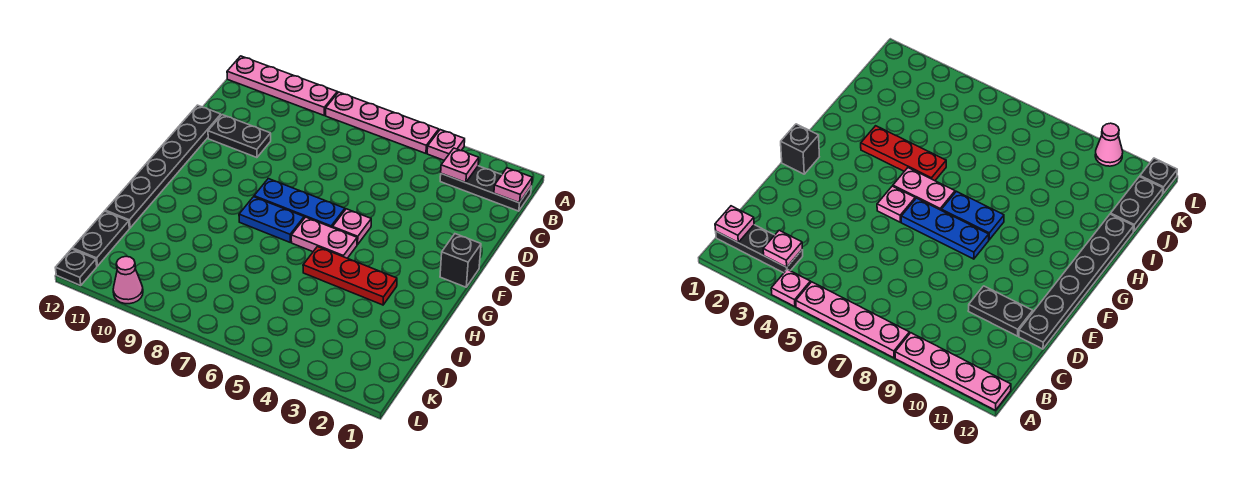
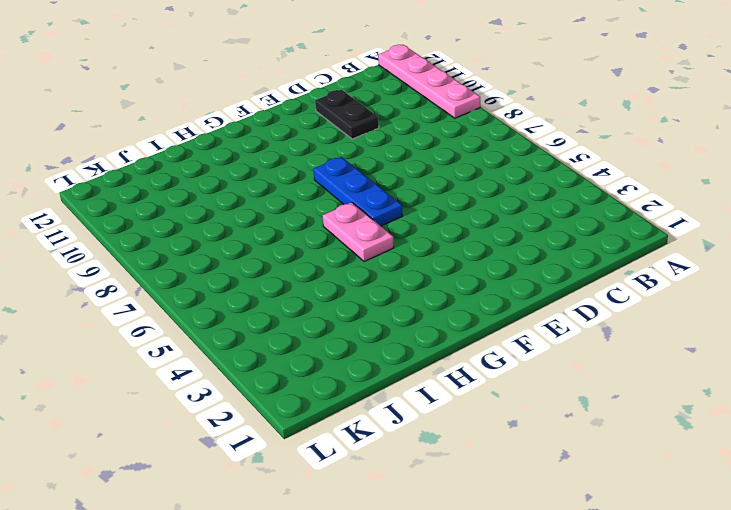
none -> pink 1x1 plate [427,130,465,160]
none -> pink 1x4 plate [326,92,439,153]
none -> black 1x3 plate [440,166,531,211]

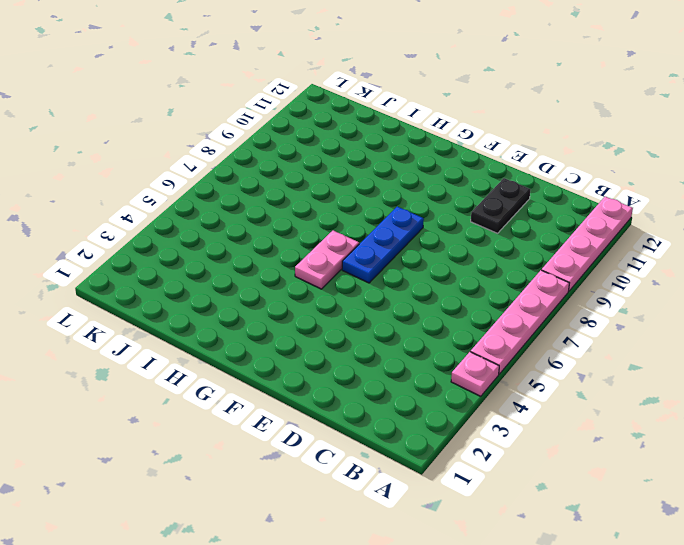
none -> black 1x3 plate [440,166,531,211]
none -> black 1x6 plate [105,105,221,228]
none -> black 1x1 brick [440,234,481,287]

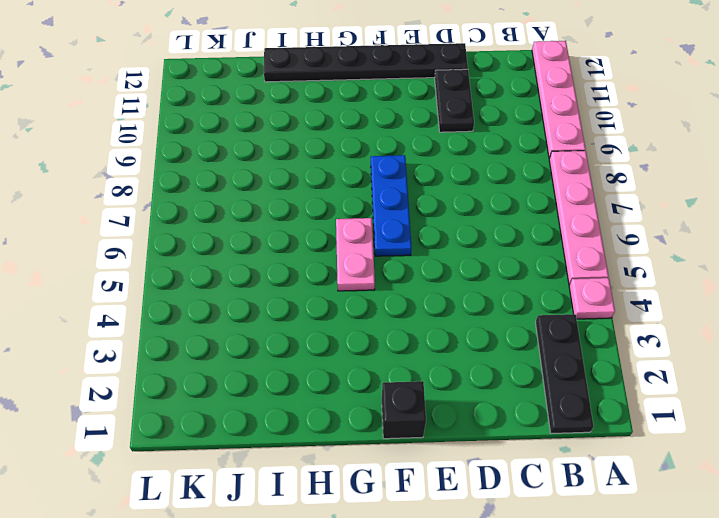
none -> pink 1x1 plate [333,209,371,244]
none -> blue 1x2 plate [239,197,304,242]
none -> red 1x3 plate [303,247,397,305]

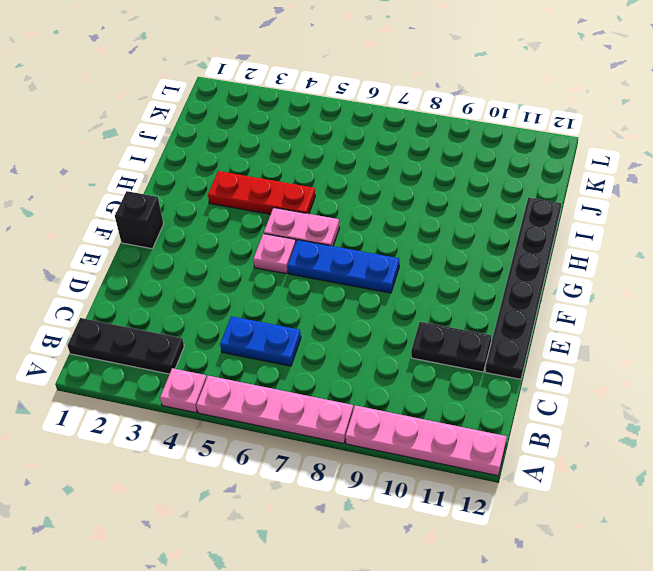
blue 1x2 plate [220,316,301,366] -> blue 1x2 plate moved to [239,197,304,242]
none -> black 1x2 plate [72,211,129,266]
none -> pink 1x1 cone [113,256,143,304]
none -> black 1x1 plate [55,249,97,285]

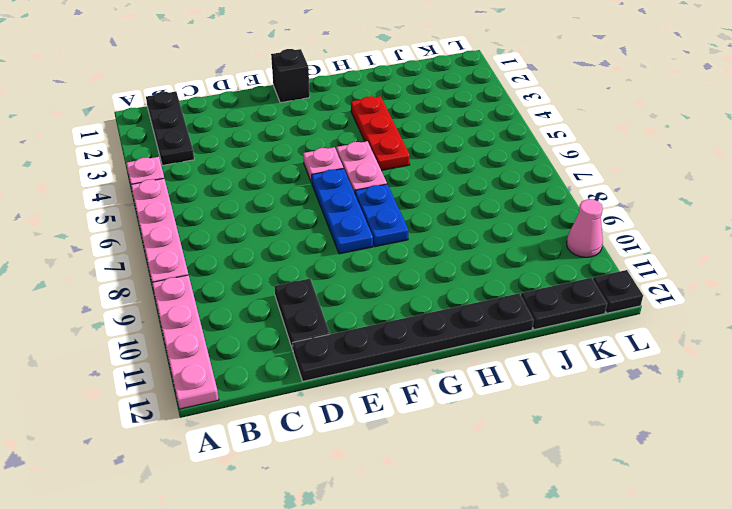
none -> pink 1x1 plate [494,168,532,203]
none -> pink 1x1 plate [441,148,479,183]

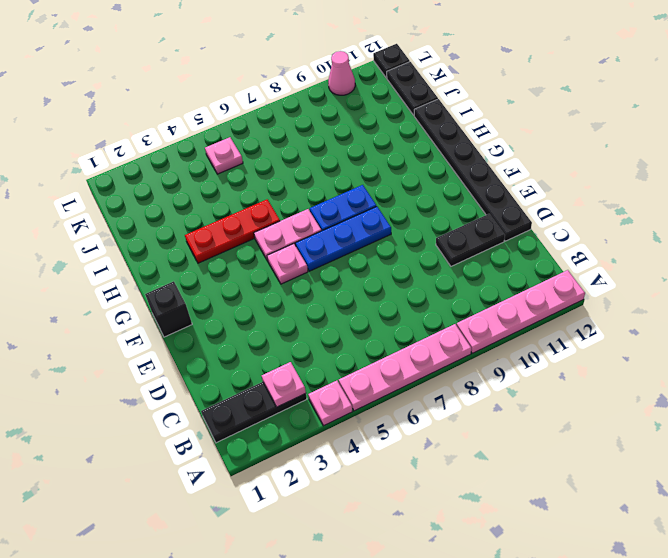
pink 1x1 plate [205,137,243,174] -> pink 1x1 plate moved to [494,168,532,203]

